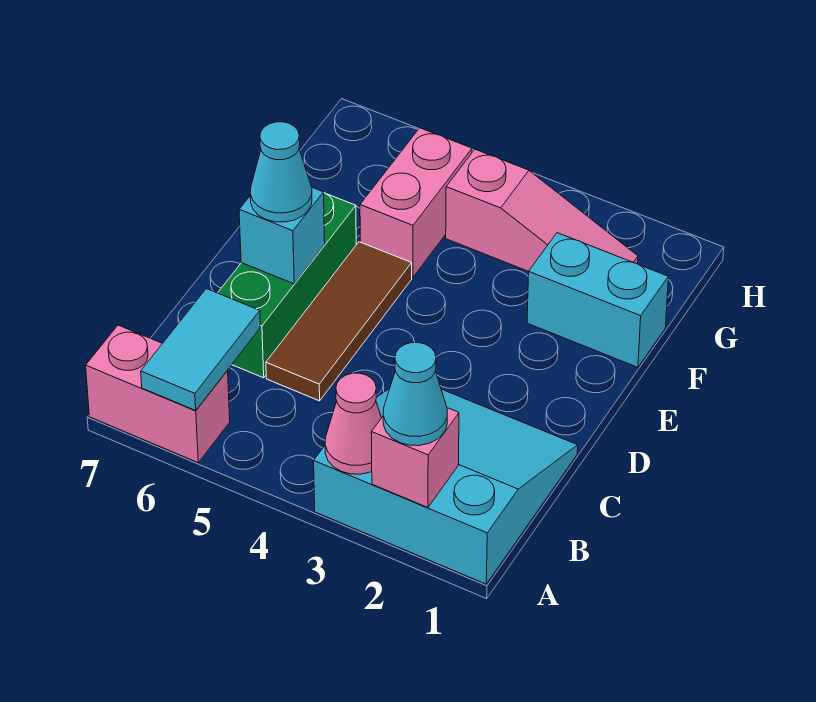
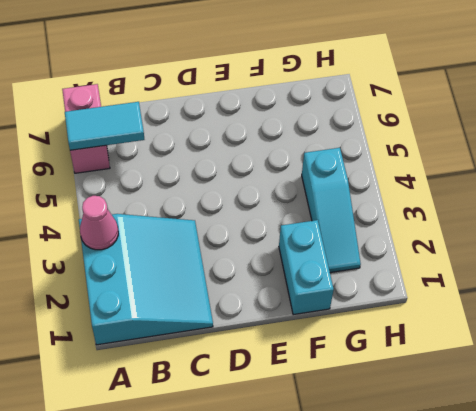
cyan 1x3 slope [302,148,361,273] -> pink 1x3 slope [446,149,638,271]
none -> brown 1x3 tile [266,242,412,401]
none -> green 1x3 brick [218,193,356,378]
none -> pink 1x2 brick [360,128,472,277]

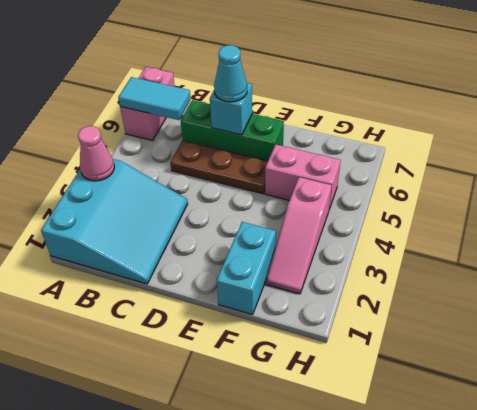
brown 1x3 plate [170,141,268,194] -> brown 1x3 tile [266,242,412,401]
none -> pink 1x1 brick [371,408,459,508]
none -> cyan 1x1 cone [383,342,447,446]

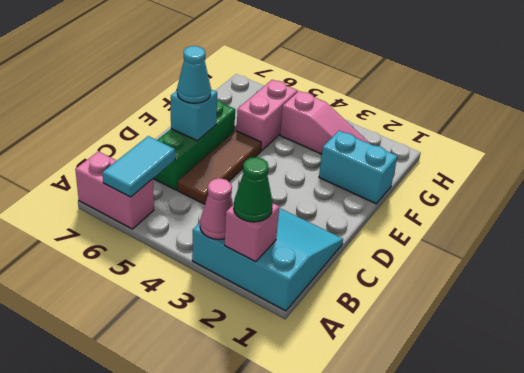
green 1x1 cone [234,157,273,222] -> cyan 1x1 cone [383,342,447,446]

